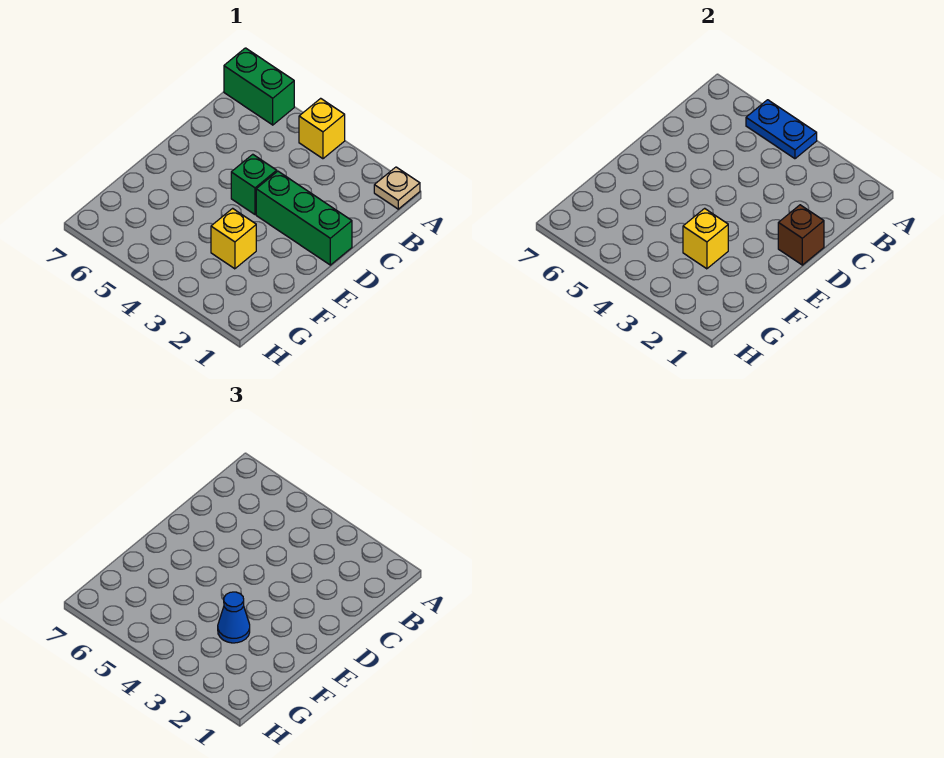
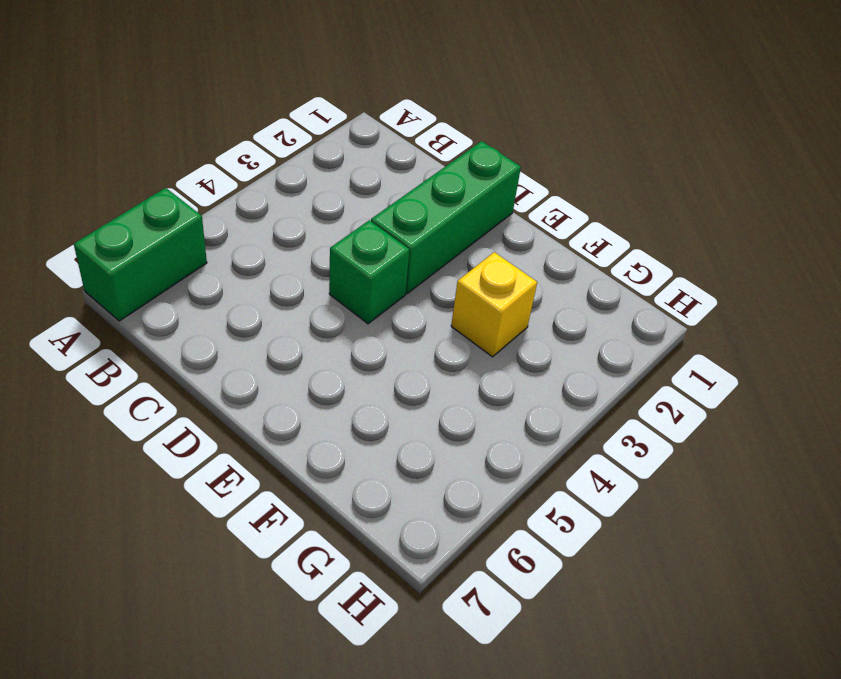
none -> tan 1x1 plate [374,167,420,209]
none -> yellow 1x1 brick [299,98,345,159]

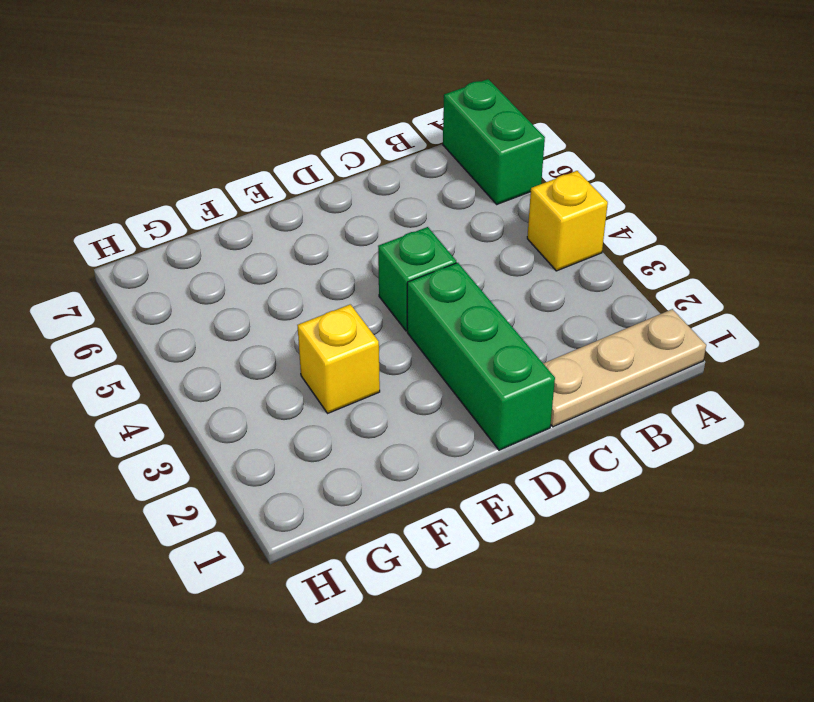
tan 1x3 plate [543,309,706,427] -> tan 1x1 plate [374,167,420,209]
none -> blue 1x2 plate [746,100,817,159]
none -> brown 1x1 brick [778,205,824,265]

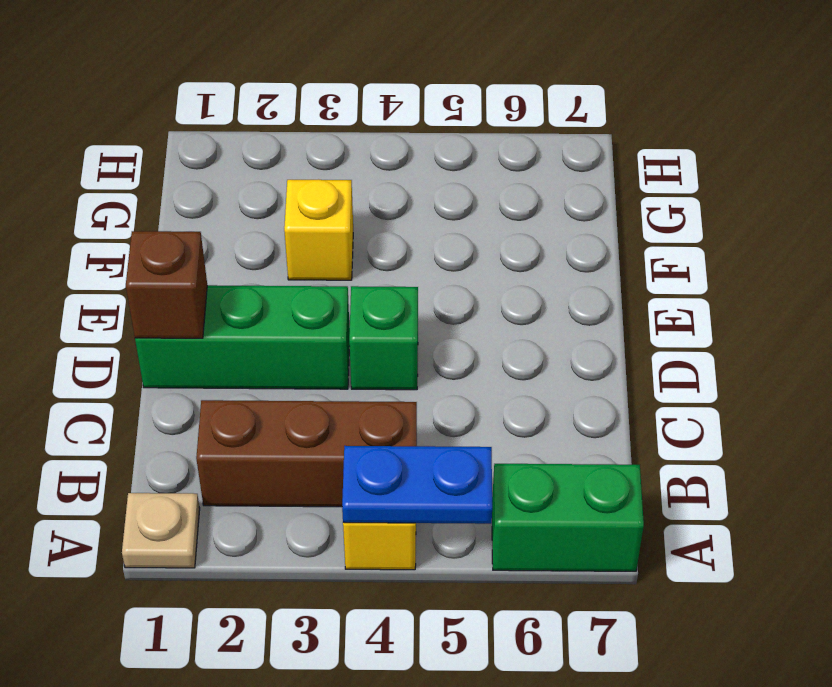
brown 1x3 brick [196,400,417,507] -> none
none -> yellow 1x1 brick [683,208,728,269]
none -> blue 1x1 cone [218,592,250,643]

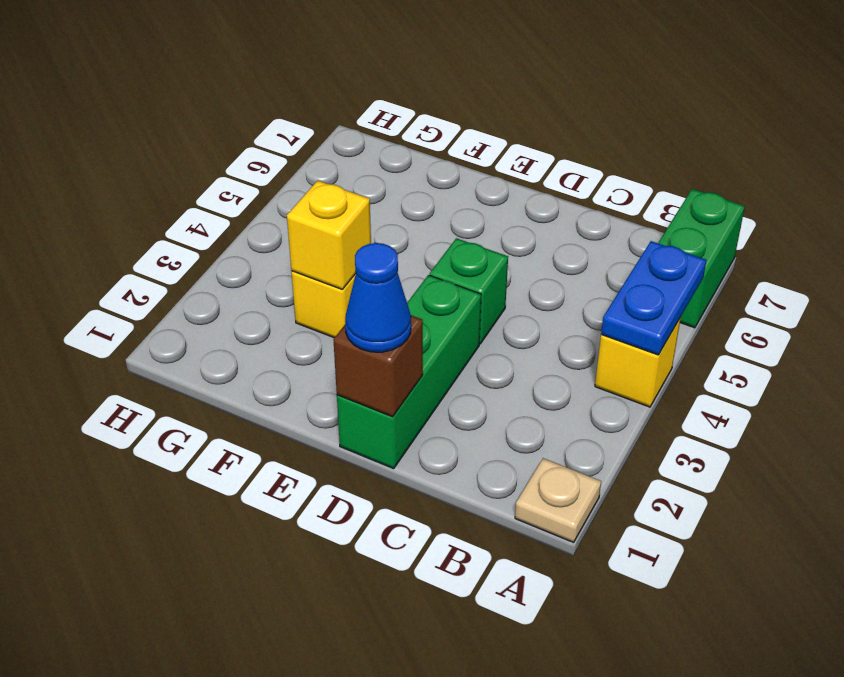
blue 1x1 cone [345,243,411,352] -> blue 1x1 cone moved to [218,592,250,643]

